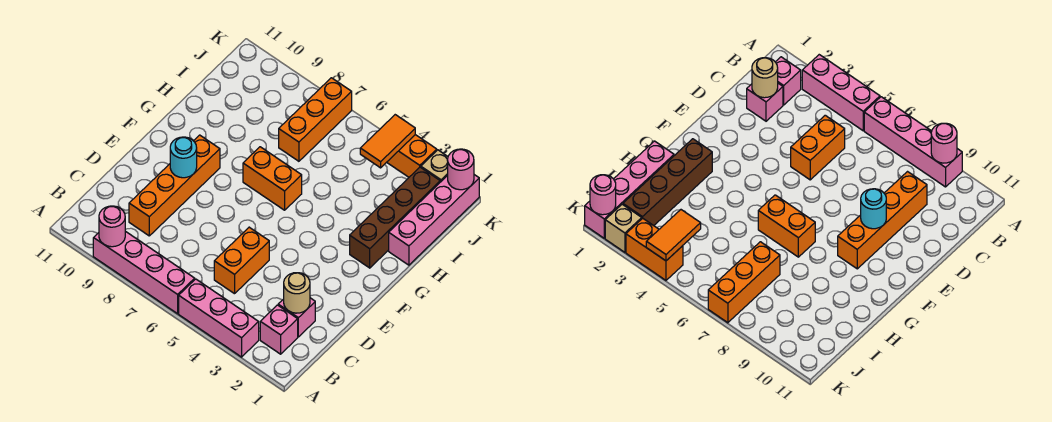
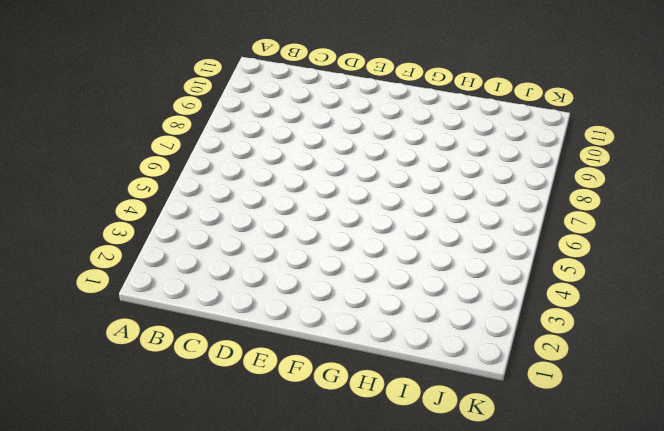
none -> pink 1x3 brick [179,279,259,357]
none -> pink 1x4 brick [93,231,195,314]
none -> pink 1x1 brick [260,305,298,354]

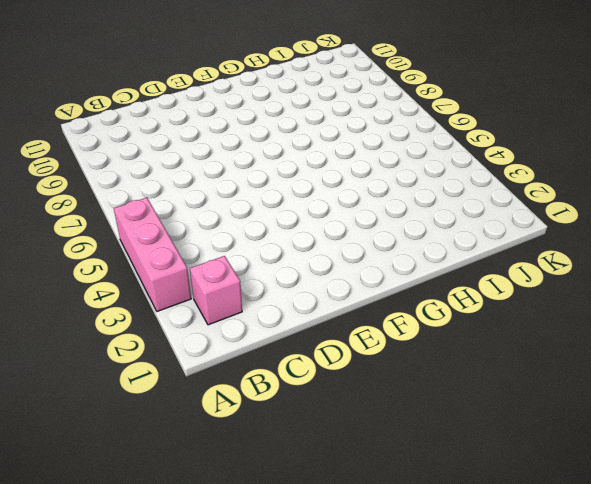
none -> pink 1x4 brick [93,231,195,314]
none -> pink 1x1 brick [278,298,315,337]
none -> orange 1x2 brick [214,227,269,294]

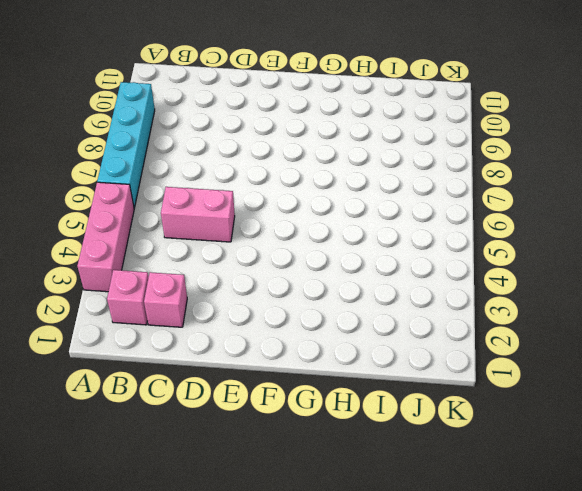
cyan 1x4 brick [97,82,155,208] -> pink 1x4 brick [93,231,195,314]
pink 1x2 brick [161,187,235,242] -> orange 1x2 brick [214,227,269,294]
none -> orange 1x4 brick [129,135,220,236]
none -> brown 1x4 brick [350,167,440,268]
none -> orange 1x2 brick [243,147,302,210]

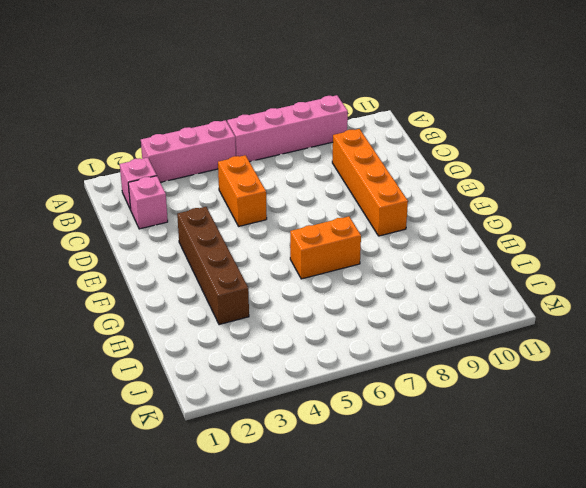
brown 1x4 brick [177,207,249,325] -> brown 1x4 brick moved to [350,167,440,268]
none -> pink 1x4 brick [389,175,479,265]
none -> orange 1x3 brick [279,78,352,161]
none -> tan 1x1 brick [421,150,448,182]

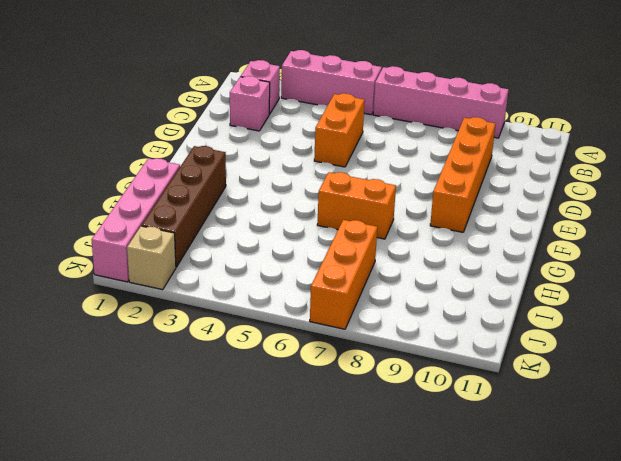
none -> orange 1x2 brick [387,135,437,177]
none -> pink 1x1 round brick [99,206,125,247]
none -> tan 1x1 round brick [284,273,310,313]

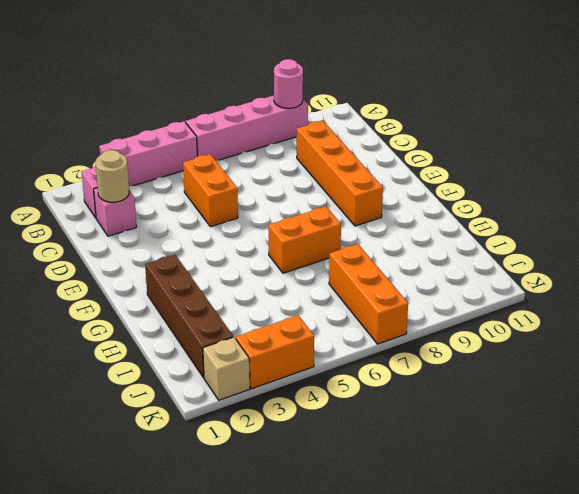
none -> pink 1x4 brick [389,175,479,265]
none -> cyan 1x1 round brick [170,137,197,178]
none -> orange 1x2 tile [360,115,415,168]

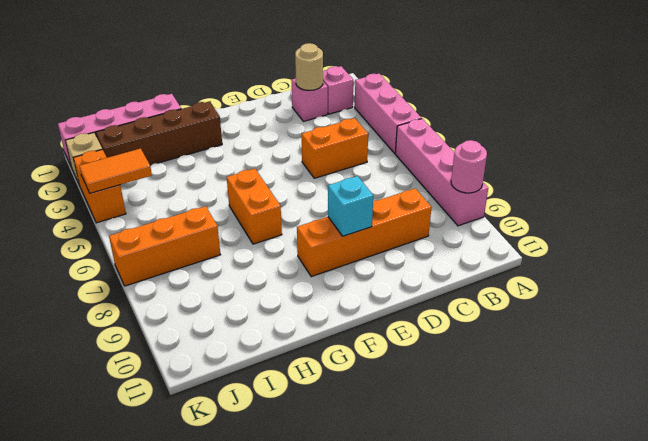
cyan 1x1 brick [328,176,373,236] -> cyan 1x1 round brick [170,137,197,178]
none -> pink 1x1 round brick [448,149,474,190]

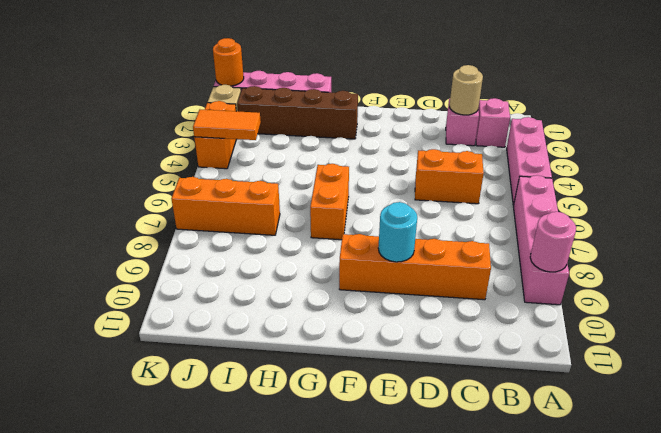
orange 1x1 round brick [213,38,244,86] -> pink 1x1 round brick [448,149,474,190]

